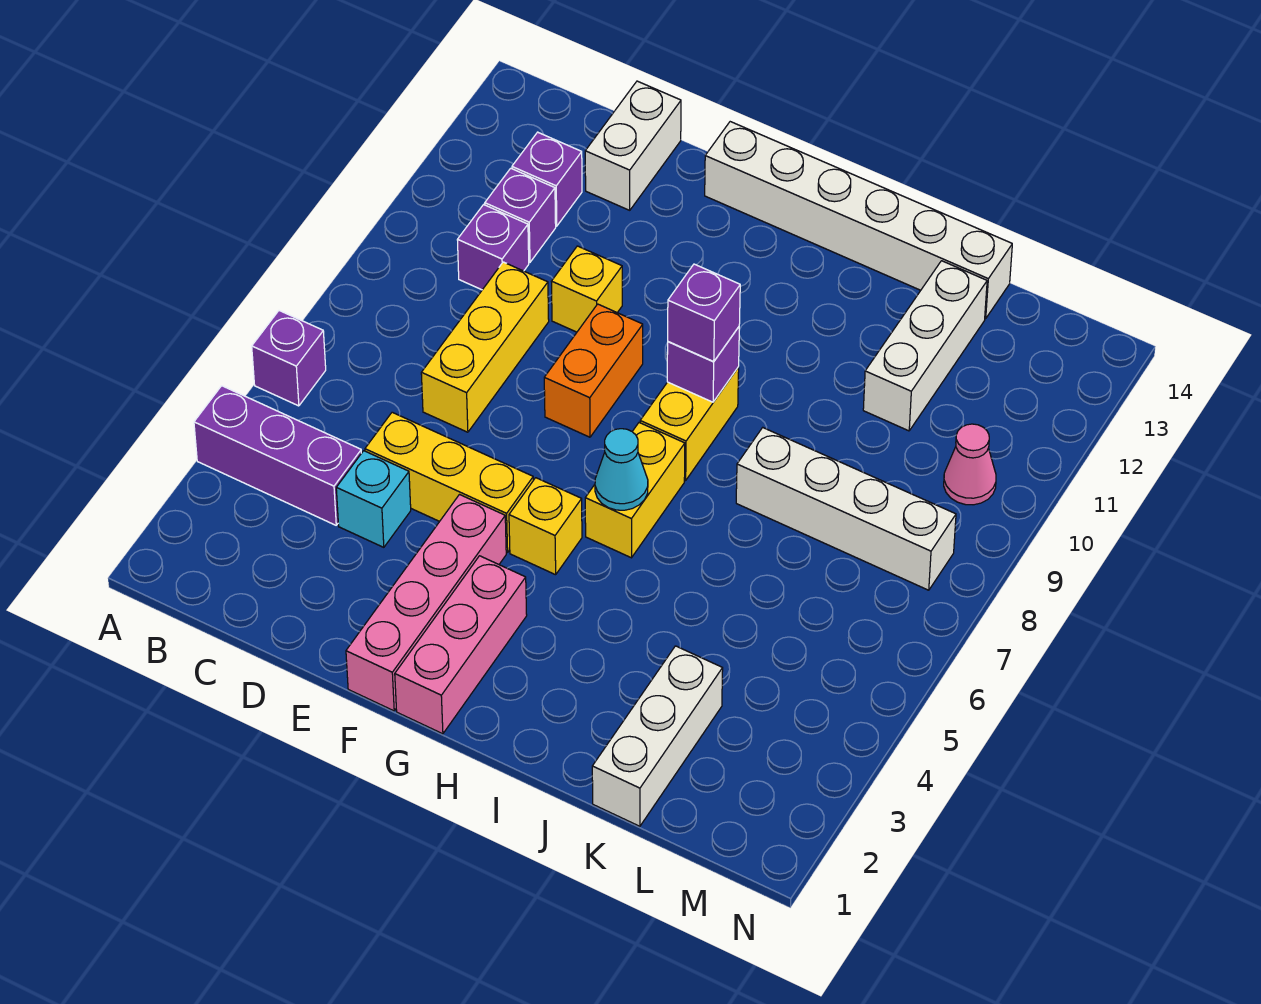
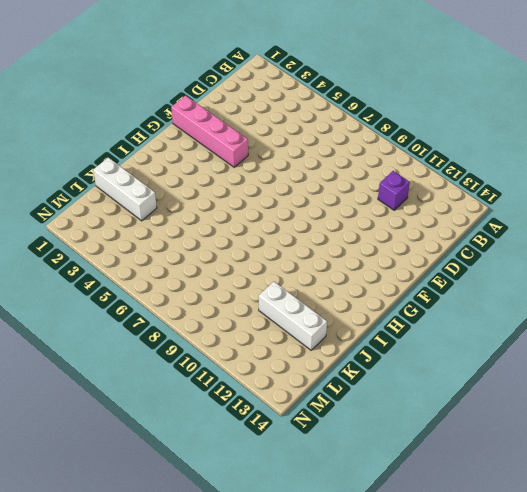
none -> purple 1x3 brick [194,386,361,525]
none -> purple 1x1 brick [252,311,326,406]
none -> purple 1x1 brick [457,205,529,290]

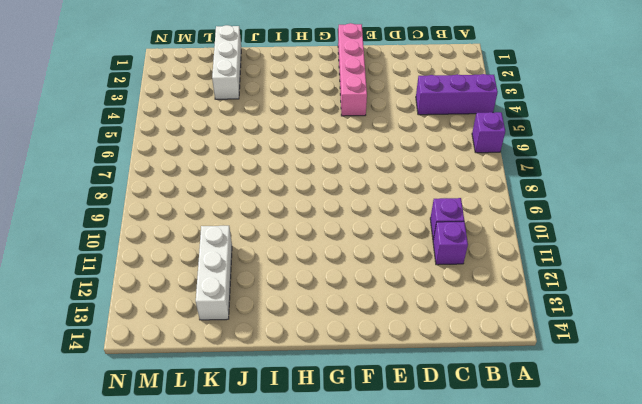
none -> purple 1x1 brick [512,132,582,226]
none -> cyan 1x1 brick [336,451,411,547]
none -> yellow 1x3 brick [365,412,533,553]

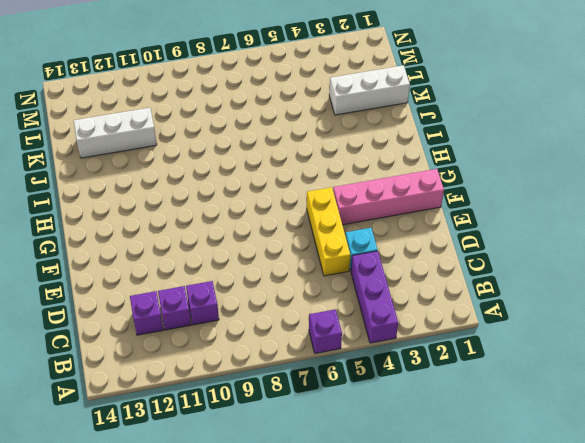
none -> yellow 1x3 brick [421,262,549,432]
none -> white 1x2 brick [585,81,681,210]
none -> yellow 1x1 brick [551,246,622,332]

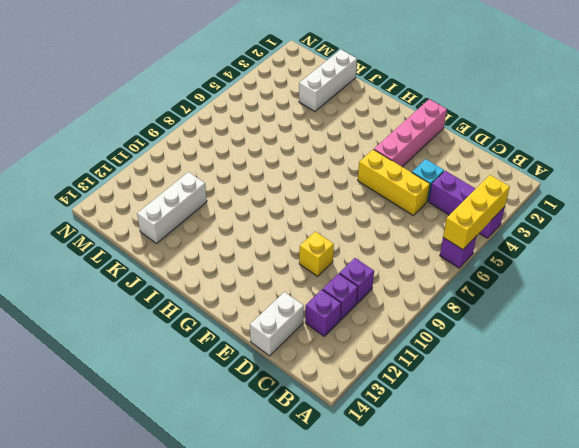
yellow 1x3 brick [443,175,510,250] -> yellow 1x3 brick moved to [421,262,549,432]
none -> orange 1x2 brick [544,304,643,437]
none -> white 1x6 brick [705,122,1012,319]
none -> pink 1x3 brick [395,556,527,734]

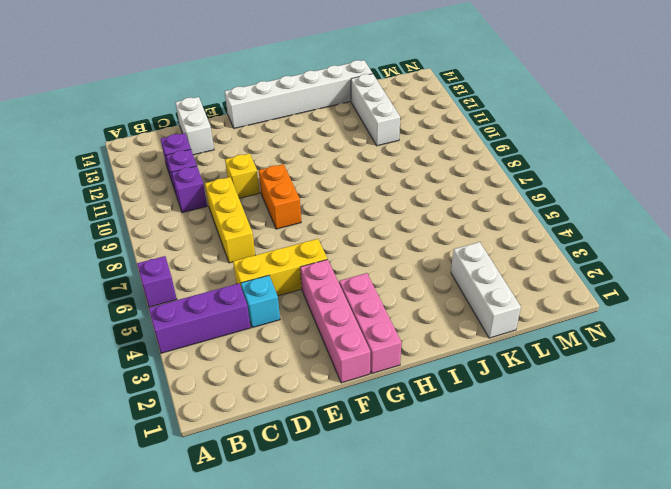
none -> yellow 1x1 brick [509,478,582,575]
none -> yellow 1x2 brick [585,423,685,558]
none -> yellow 1x2 brick [640,367,739,480]

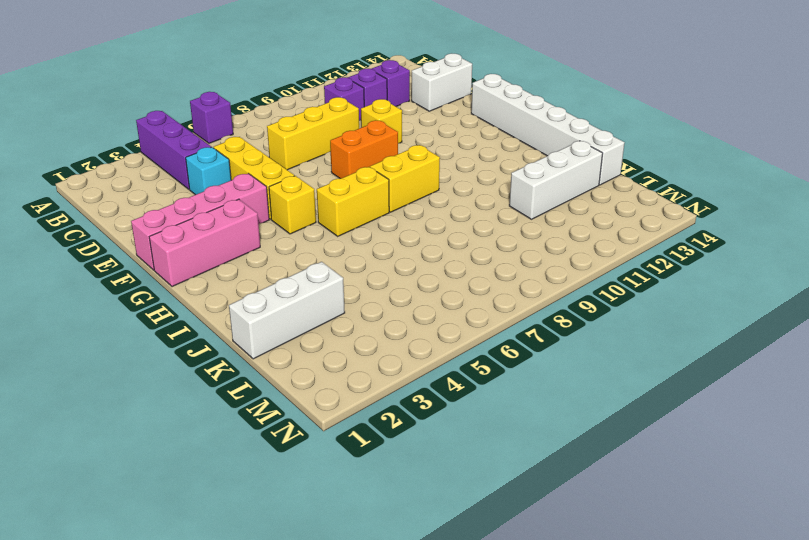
none -> white 1x4 brick [736,428,956,590]
none -> pink 1x1 cone [944,424,996,505]
none -> cyan 1x1 cone [595,429,648,510]

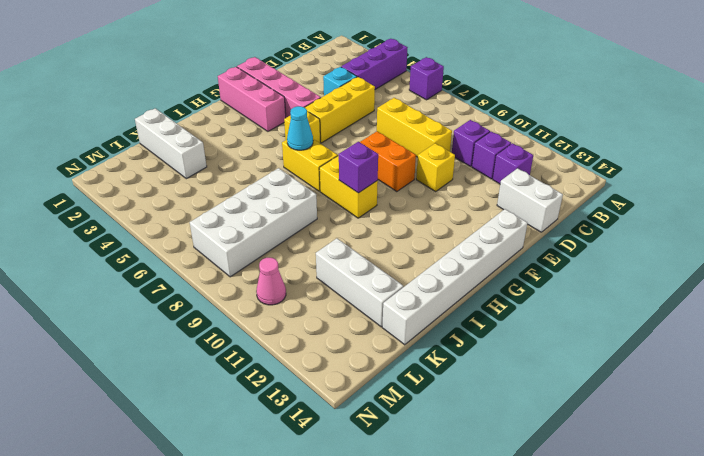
white 2x4 brick [190,168,317,277] -> white 1x4 brick [736,428,956,590]
none -> purple 1x1 brick [668,264,740,361]

